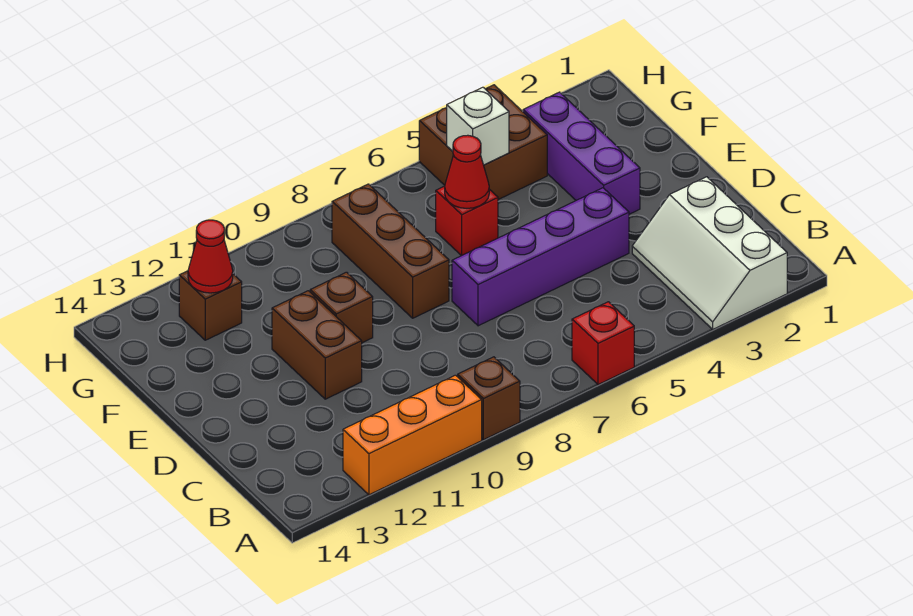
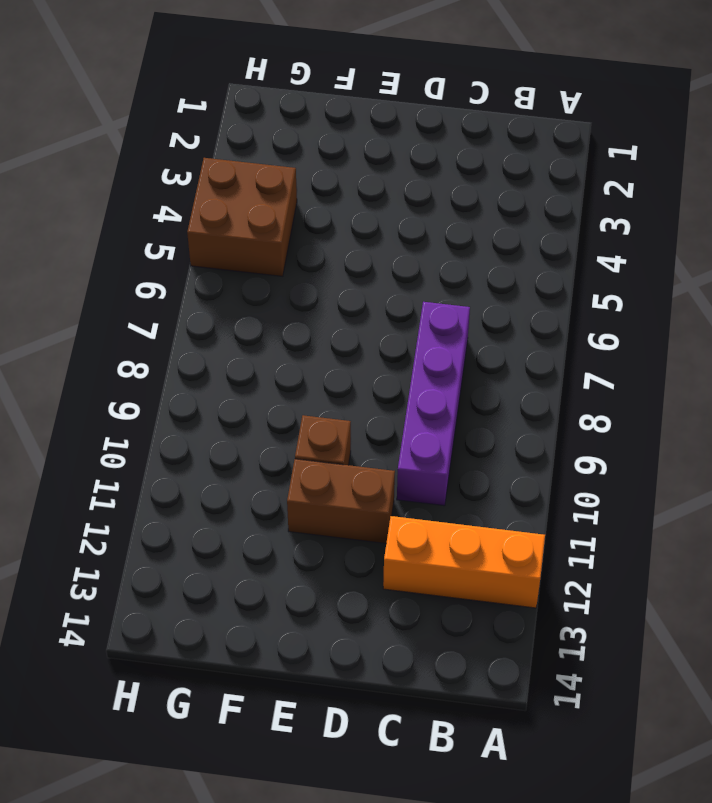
orange 1x3 brick [383,516,545,608] -> orange 1x3 brick turned to [343,375,482,495]
purple 1x4 brick [397,302,470,506] -> purple 1x4 brick moved to [452,188,629,326]
none -> white 2x3 slope [632,177,787,329]
none -> red 1x1 brick [572,302,634,385]
none -> brown 1x1 brick [458,357,520,440]

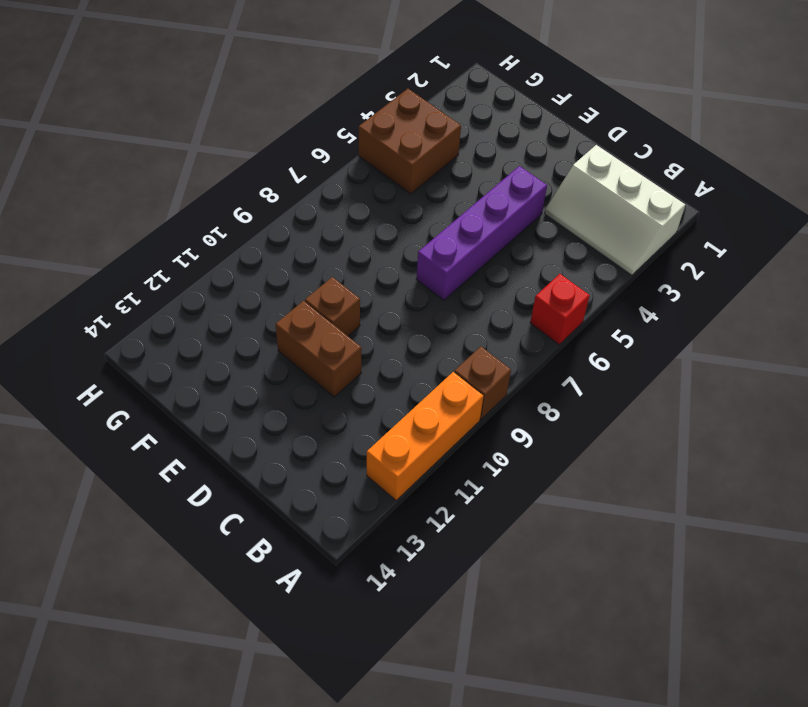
none -> purple 1x3 brick [523,92,640,214]
none -> brown 1x3 brick [332,184,449,318]
none -> red 1x1 brick [436,186,498,256]

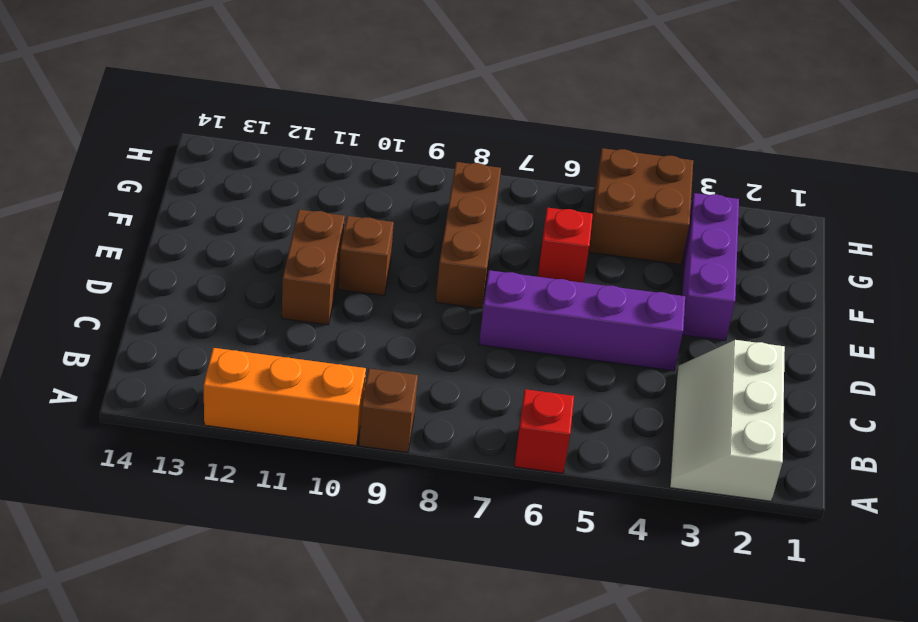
none -> brown 1x1 brick [179,271,242,340]
none -> red 1x1 cone [445,135,489,208]
none -> white 1x1 brick [447,87,509,165]

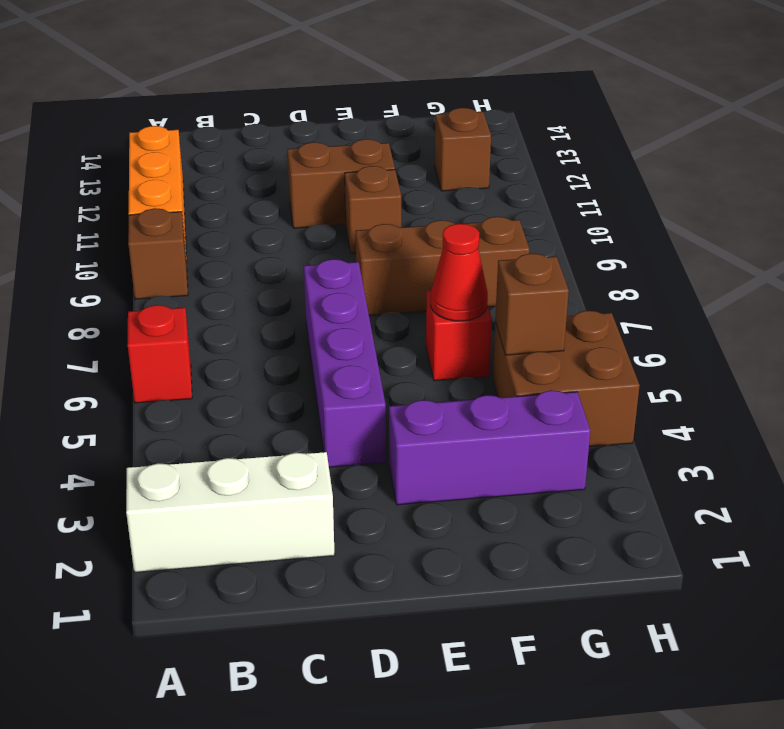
brown 1x1 brick [495,253,569,355] -> white 1x1 brick [447,87,509,165]
none -> red 1x1 cone [188,220,233,293]

